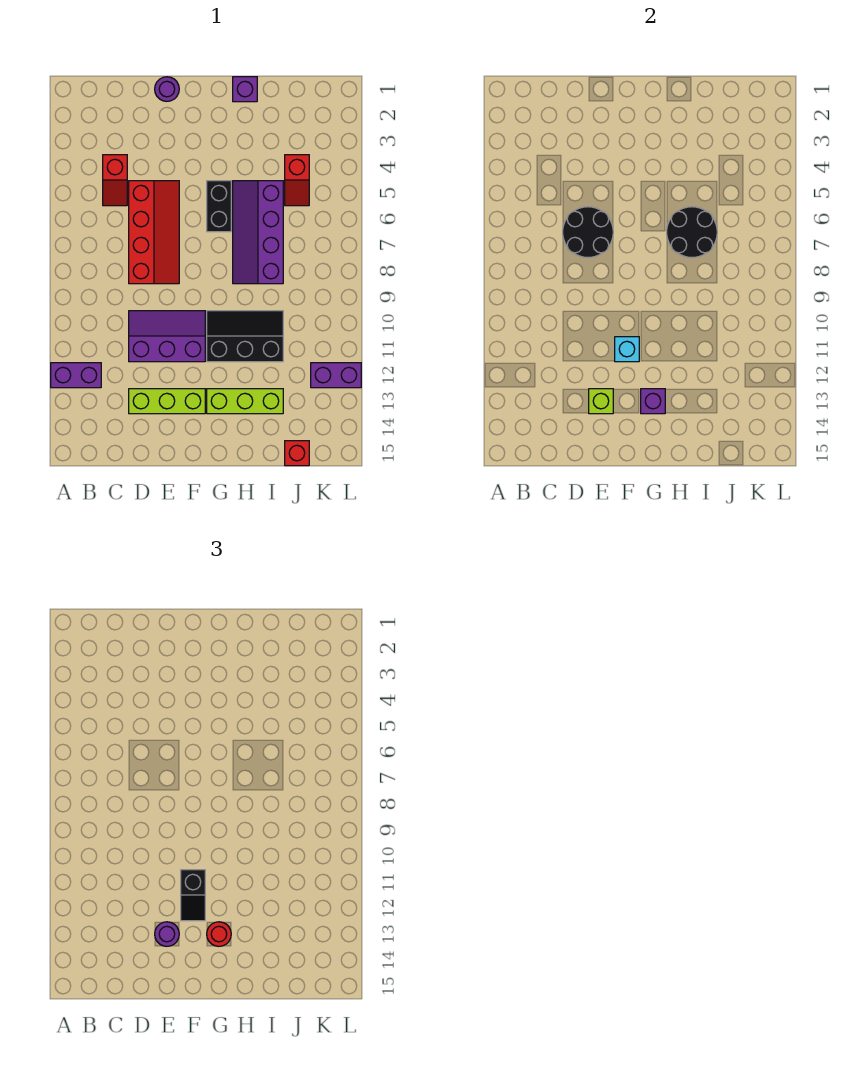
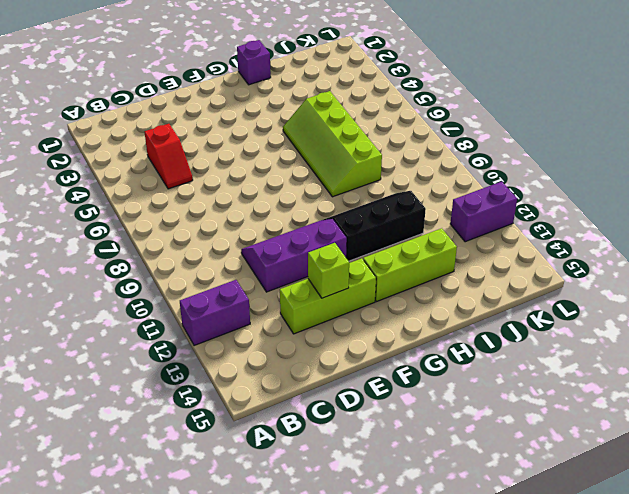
lime 2x4 slope [283,91,382,197] -> purple 2x4 slope [233,181,283,284]
none -> red 2x4 slope [129,181,179,284]
none -> purple 1x1 round brick [155,77,179,101]
none -> black 1x2 brick [207,181,231,232]

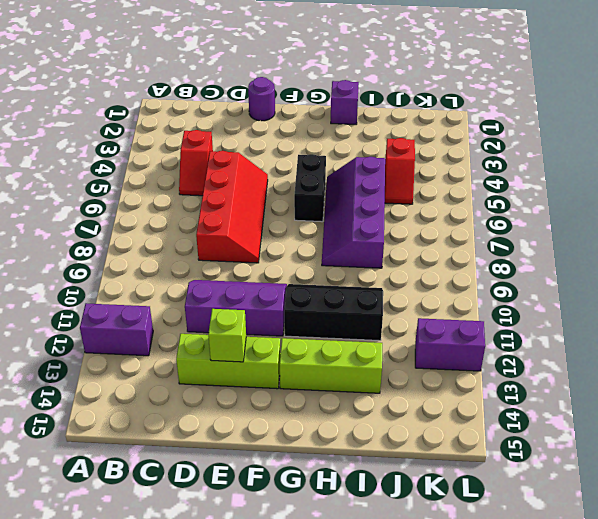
none -> red 1x1 brick [285,441,309,466]
none -> black 2x2 round brick [563,207,613,257]
none -> cyan 1x1 brick [615,337,639,362]

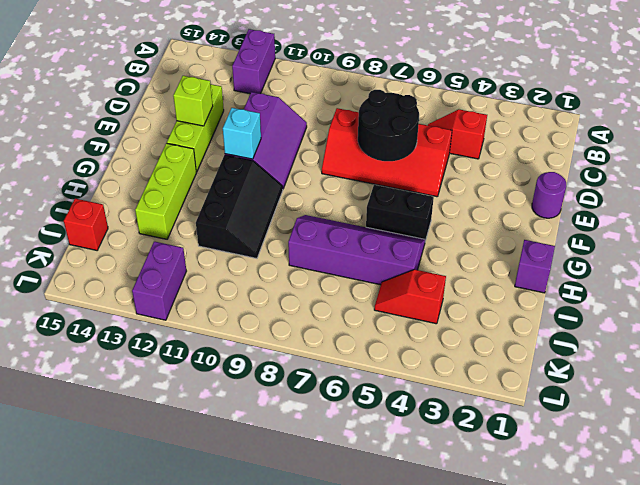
none -> purple 1x1 brick [641,389,665,414]
none -> black 2x2 round brick [667,207,717,257]
none -> purple 1x1 round brick [155,922,179,946]

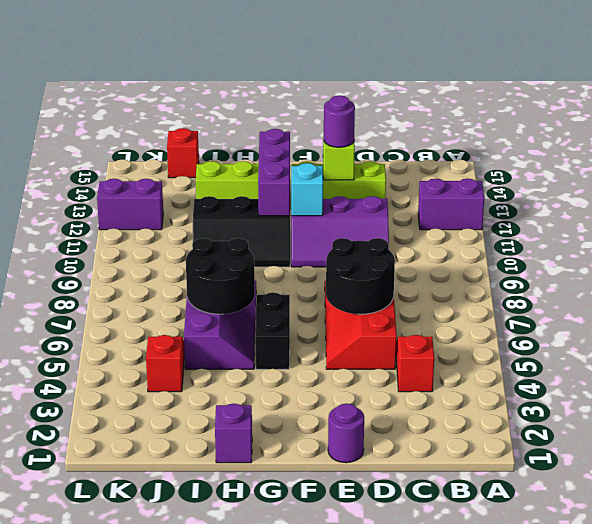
purple 1x3 brick [258,129,290,216] -> purple 1x1 brick [641,389,665,414]
none -> black 1x2 slope [181,870,205,921]
none -> red 1x1 round brick [207,922,231,946]

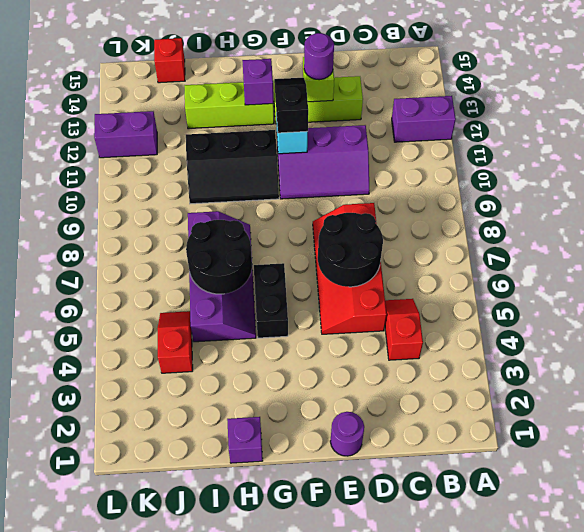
none -> red 1x1 round brick [207,922,231,946]

